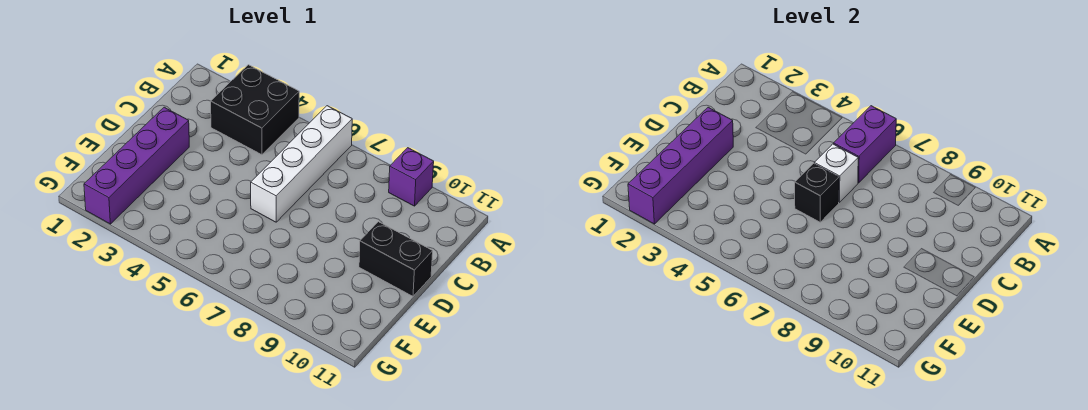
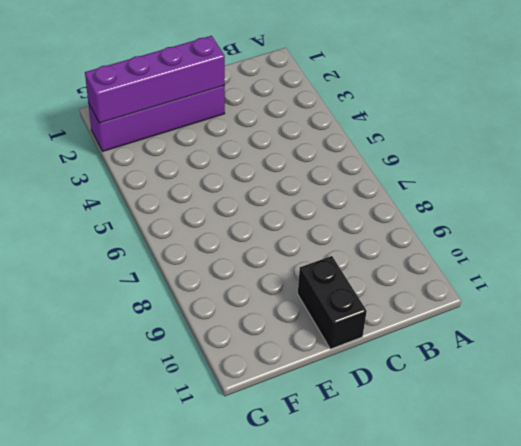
none -> black 2x2 brick [211,65,299,155]
none -> white 1x4 brick [251,106,352,222]

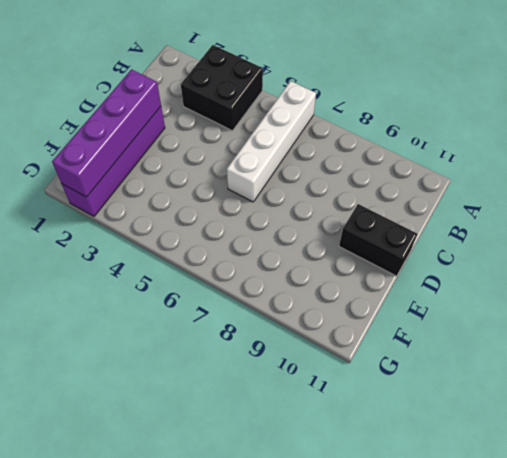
none -> purple 1x1 brick [389,148,434,206]
none -> purple 1x2 brick [834,106,896,183]

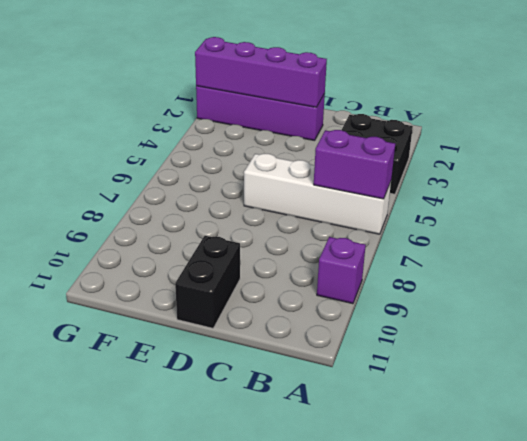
none -> white 1x1 brick [814,144,858,202]
none -> black 1x1 brick [795,164,839,222]

